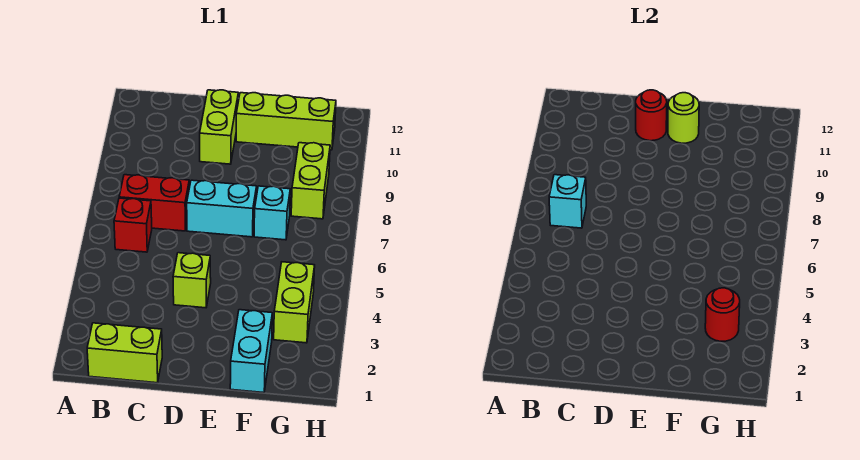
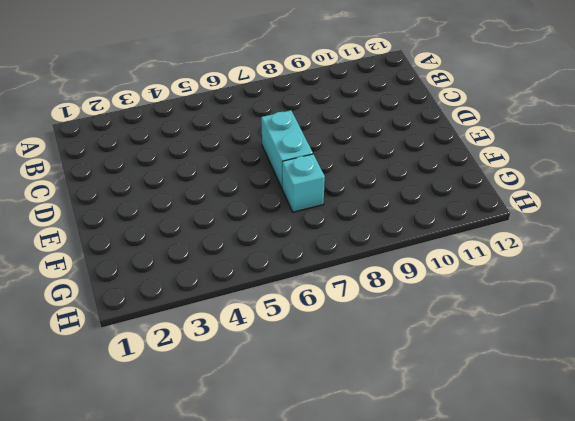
none -> lime 1x2 brick [87,323,162,383]
none -> red 1x1 brick [114,198,152,252]
none -> red 1x2 brick [119,175,189,231]

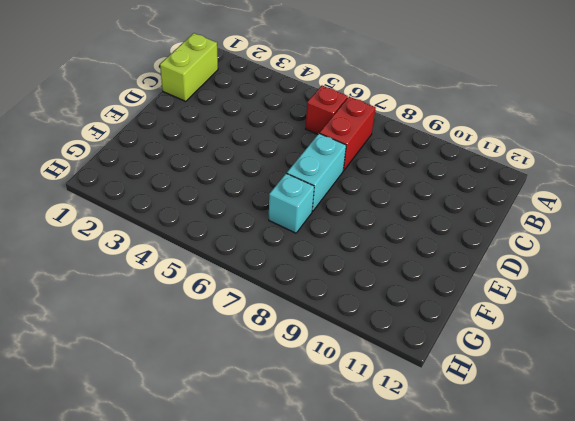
none -> lime 1x1 brick [173,253,211,308]
none -> lime 1x2 brick [200,90,238,164]
none -> lime 1x3 brick [236,93,336,150]

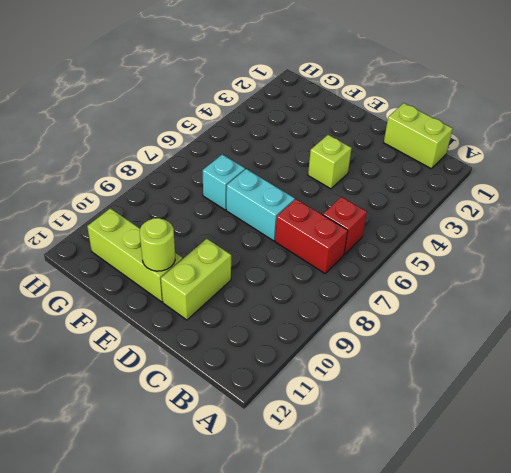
none -> cyan 1x2 brick [230,310,272,393]
none -> lime 1x2 brick [274,262,315,343]
none -> lime 1x2 brick [291,143,330,219]

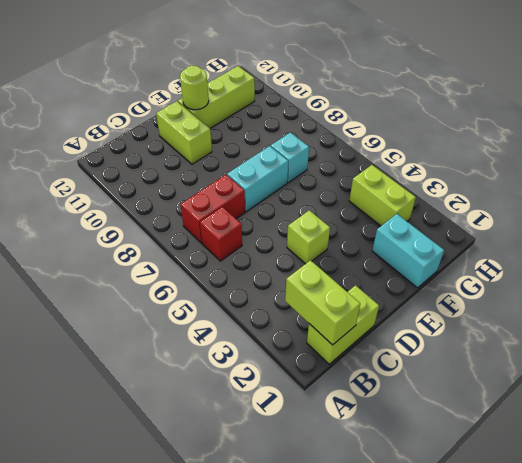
lime 1x2 brick [285,260,360,345] -> lime 1x2 brick moved to [291,143,330,219]
none -> cyan 1x1 brick [549,175,586,228]
none -> red 1x1 round brick [636,90,667,141]
none -> red 1x1 round brick [705,288,740,341]

